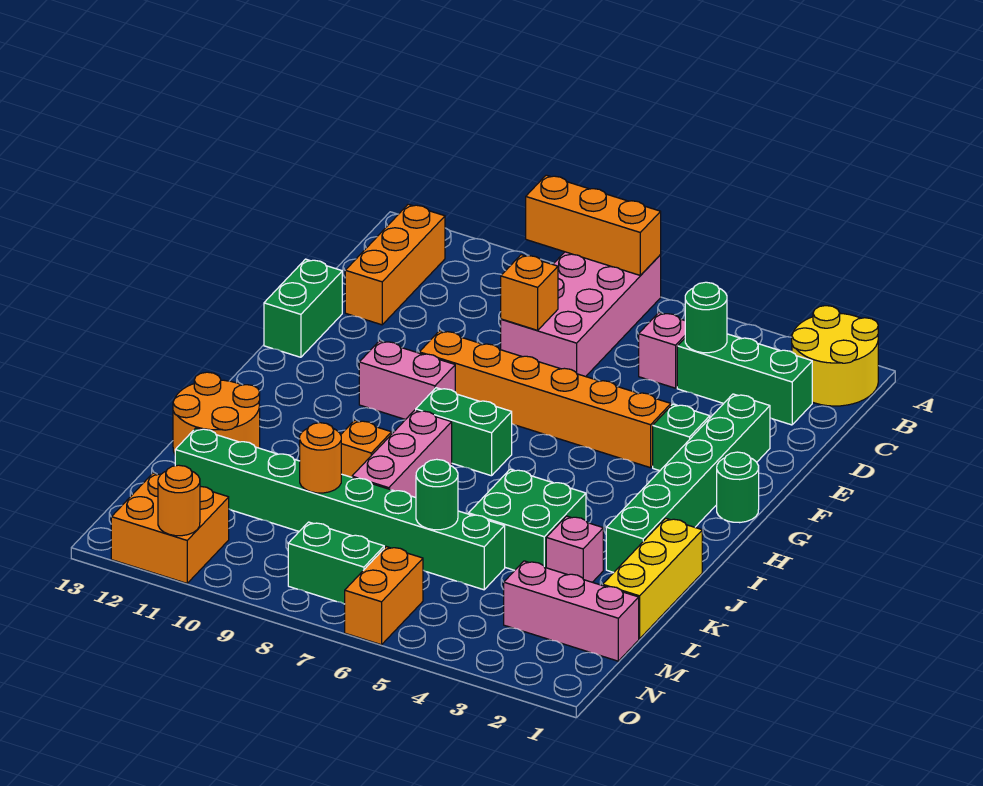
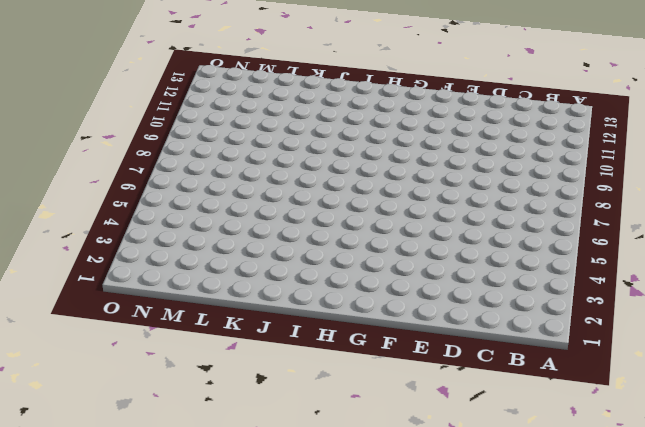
none -> yellow 2x2 round brick [792,306,878,406]
none -> pink 2x4 brick [501,252,661,377]
none -> orange 1x3 brick [345,204,445,325]

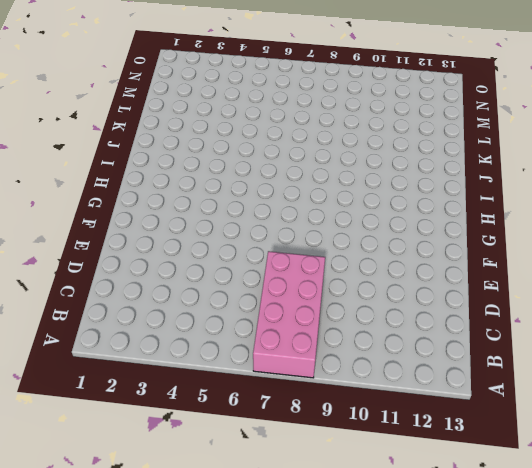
none -> yellow 2x2 round brick [792,306,878,406]
none -> orange 1x3 brick [345,204,445,325]
none -> green 1x3 brick [677,334,812,425]

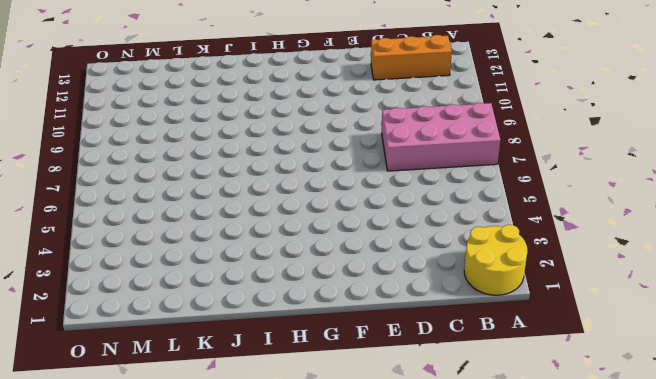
none -> green 1x3 brick [677,334,812,425]
none -> pink 1x1 brick [639,313,685,388]
none -> green 1x6 brick [606,394,770,572]

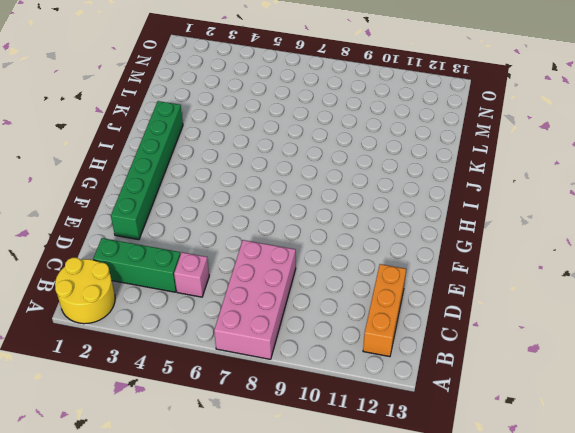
none -> green 1x2 brick [264,259,342,357]
none -> green 1x1 brick [653,404,710,471]
none -> orange 1x6 brick [419,331,671,468]

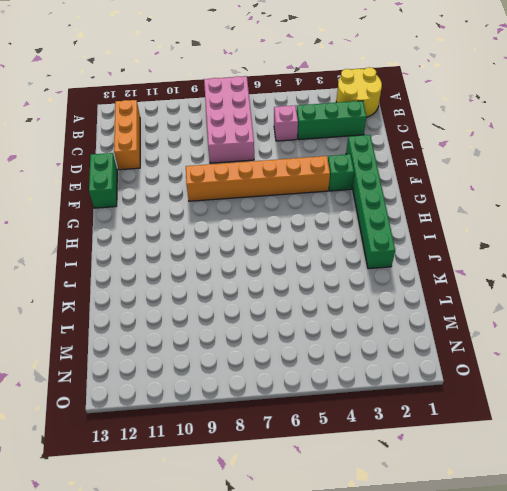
none -> green 1x1 round brick [717,452,759,523]
none -> pink 1x2 brick [359,341,455,420]
none -> green 1x2 brick [416,388,512,476]

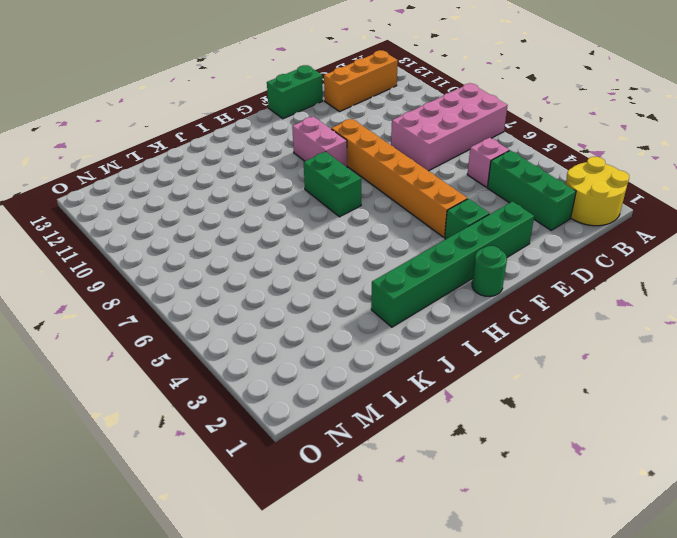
none -> pink 1x3 brick [352,410,452,498]
none -> yellow 1x3 brick [603,518,702,639]
none -> green 2x2 brick [469,469,586,570]

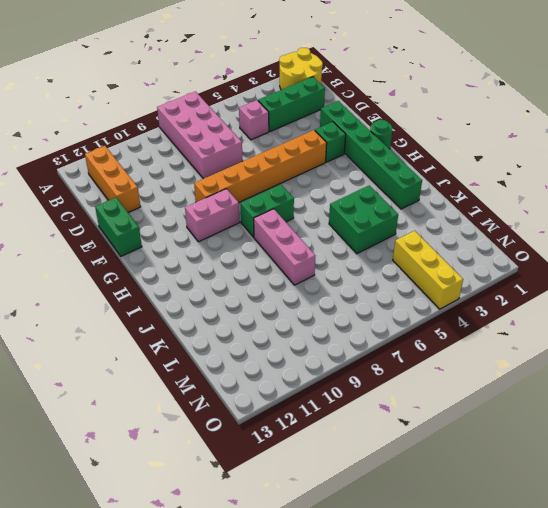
yellow 1x3 brick [393,231,463,309] -> yellow 1x3 brick moved to [603,518,702,639]
none -> orange 1x1 brick [341,420,392,477]
none -> orange 2x2 round brick [173,372,260,454]
none -> pink 1x1 brick [546,516,603,582]

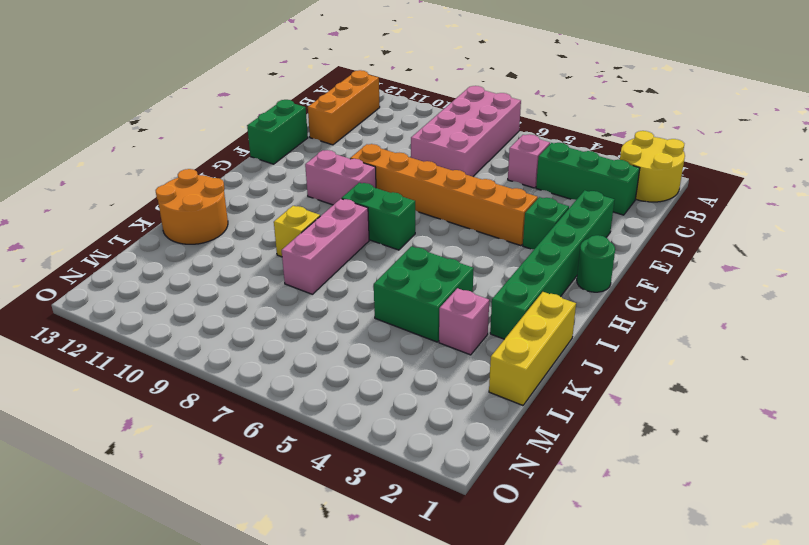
yellow 1x1 brick [274,206,320,257] -> orange 1x1 brick [341,420,392,477]
none -> green 1x8 brick [175,428,505,590]
none -> pink 1x3 brick [504,561,639,661]
none -> orange 1x2 brick [345,547,423,645]

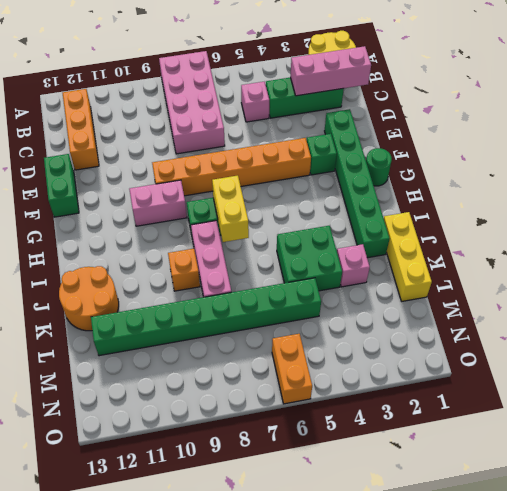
pink 1x3 brick [290,46,371,96] -> pink 1x3 brick moved to [504,561,639,661]
yellow 1x2 brick [212,176,249,242] -> none
none -> green 1x2 brick [288,522,384,604]
none -> orange 2x2 brick [111,473,229,583]
none -> orange 1x3 brick [526,175,661,275]

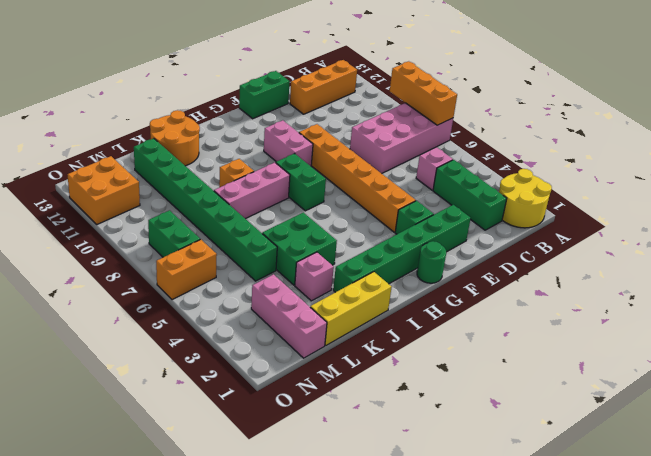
none -> green 1x1 round brick [685,282,727,353]
none -> orange 1x1 brick [501,255,558,330]
none -> green 1x1 round brick [416,459,458,530]

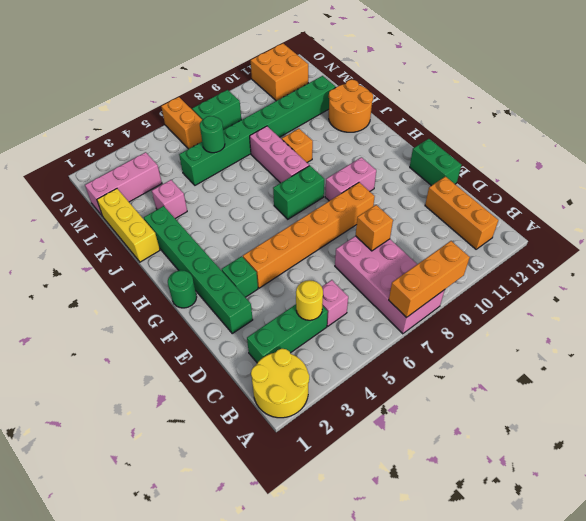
yellow 1x1 round brick [296,280,323,320] -> green 1x1 round brick [685,282,727,353]
none -> green 2x2 brick [469,469,586,570]
none -> orange 1x1 round brick [300,423,341,493]
none -> orange 1x1 round brick [158,465,200,536]

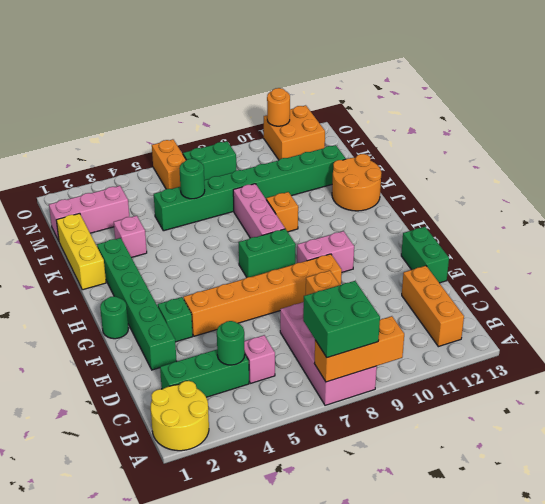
green 2x2 brick [303,281,380,358] -> green 2x2 brick moved to [469,469,586,570]
none -> orange 1x1 round brick [300,423,341,493]

